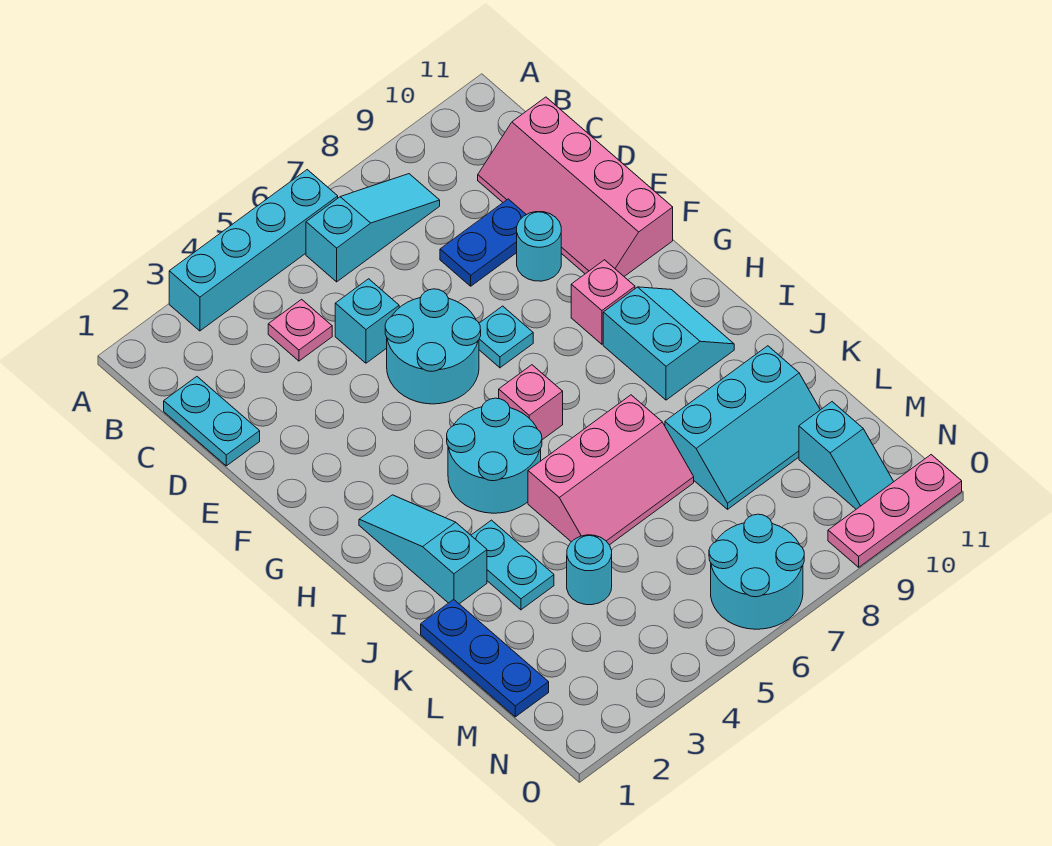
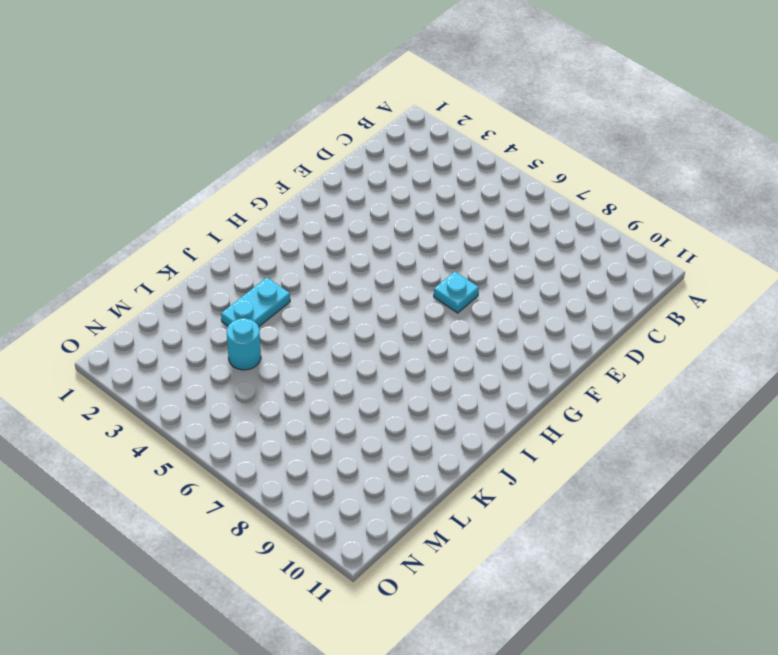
none -> cyan 1x4 brick [169,170,338,331]
none -> cyan 1x3 slope [306,174,440,282]
none -> cyan 1x2 plate [164,377,260,466]

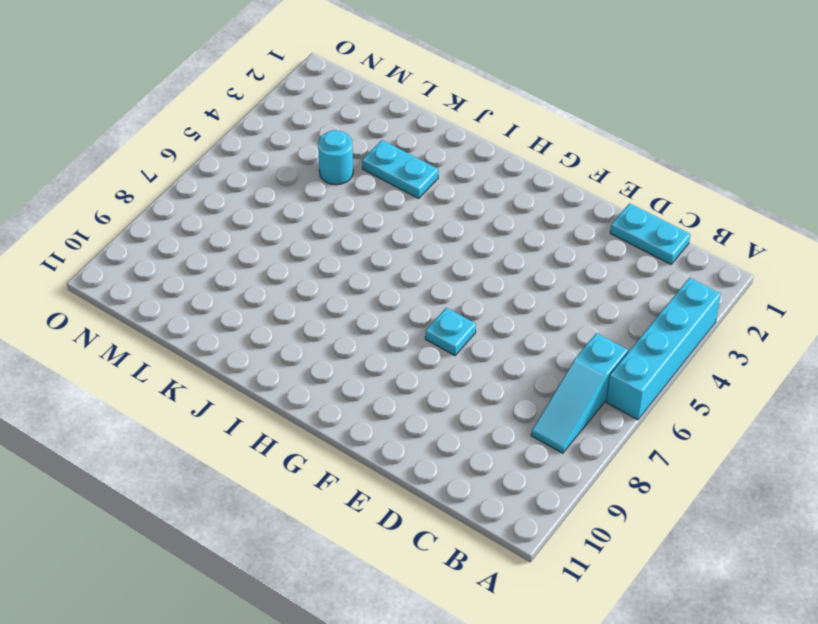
none -> pink 1x1 plate [268,299,332,361]
none -> pink 2x4 slope [478,97,673,276]
none -> cyan 1x1 brick [335,279,399,363]

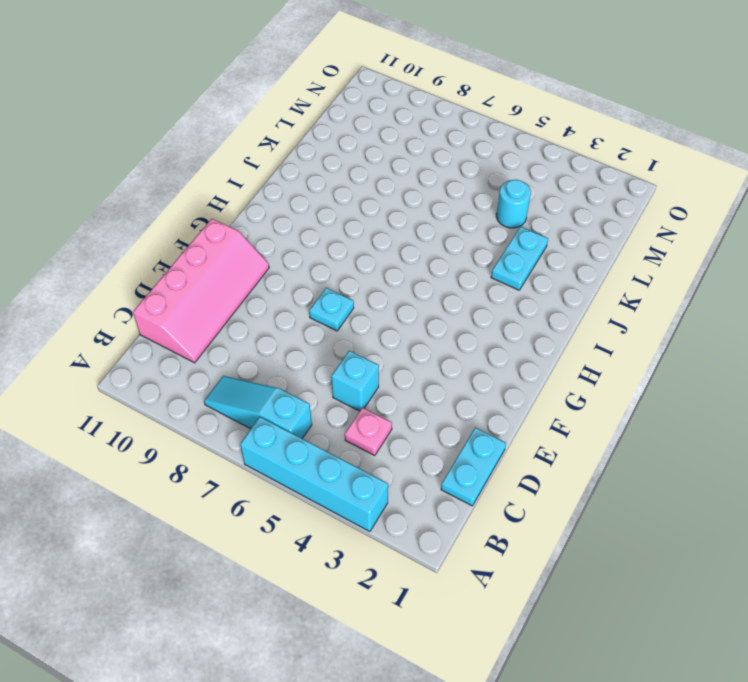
none -> blue 1x2 plate [440,199,526,286]
none -> cyan 2x2 round brick [385,289,481,404]
none -> cyan 1x1 round brick [517,212,561,281]

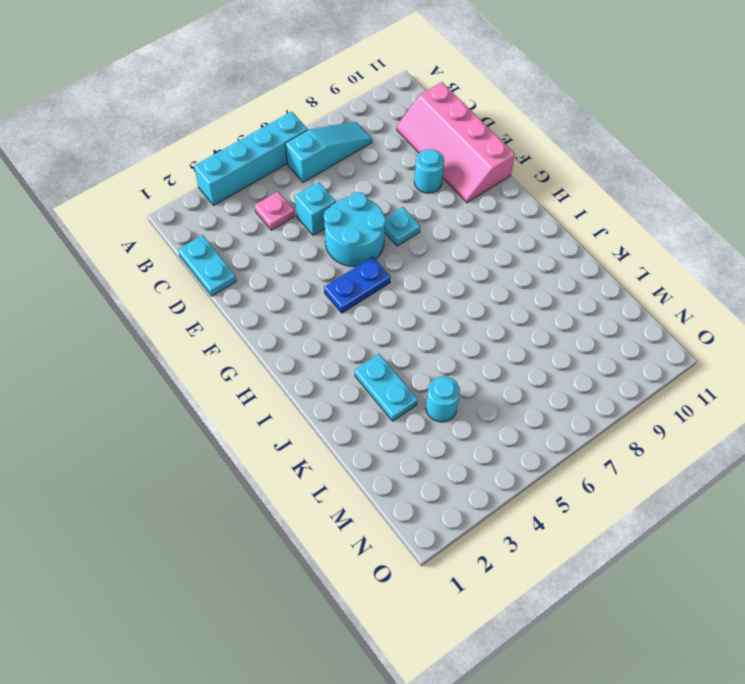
blue 1x2 plate [324,257,390,313] -> blue 1x2 plate moved to [440,199,526,286]
none -> pink 1x1 brick [571,260,635,344]
none -> cyan 1x3 slope [359,495,487,604]
none -> cyan 2x2 round brick [447,398,542,513]

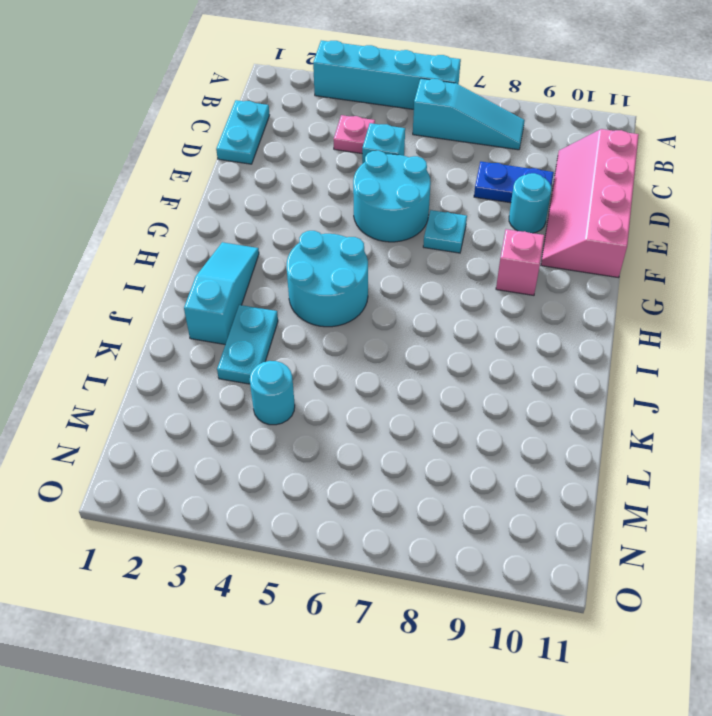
none -> pink 1x1 brick [499,365,563,440]
none -> cyan 2x2 slope [603,287,734,400]
none -> pink 2x3 slope [528,395,694,545]

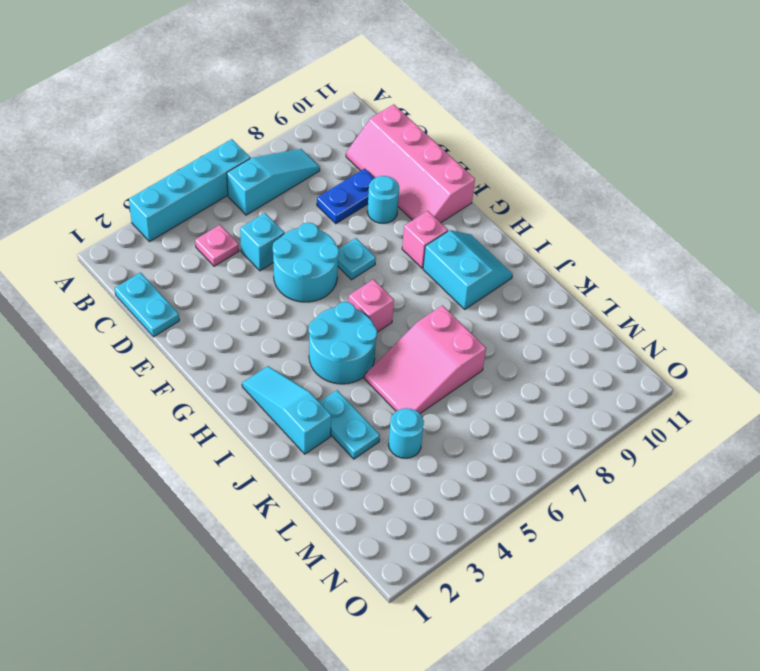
pink 2x3 slope [364,305,486,413] -> pink 2x3 slope turned to [528,395,694,545]
none -> blue 1x3 plate [421,600,549,717]
none -> cyan 2x3 slope [665,346,820,509]
none -> cyan 1x2 slope [799,402,894,509]

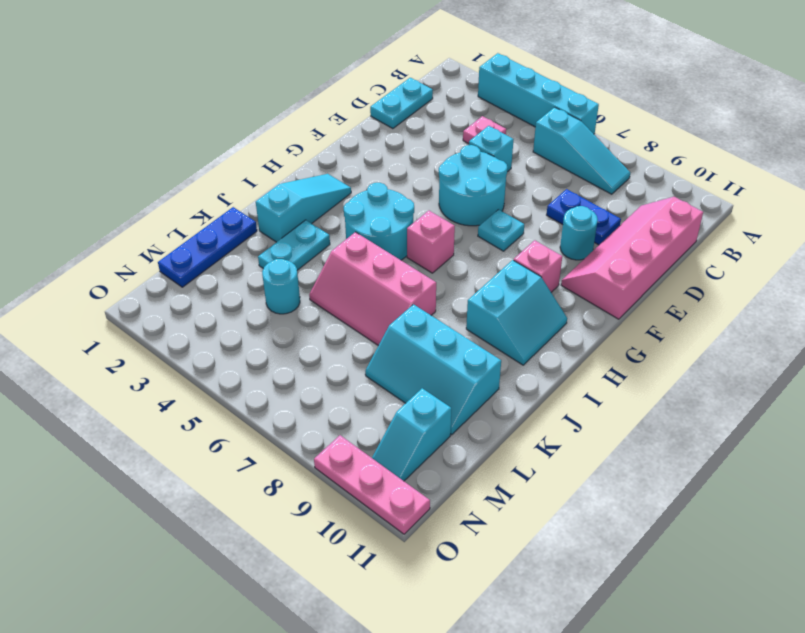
none -> cyan 2x2 round brick [709,514,804,629]

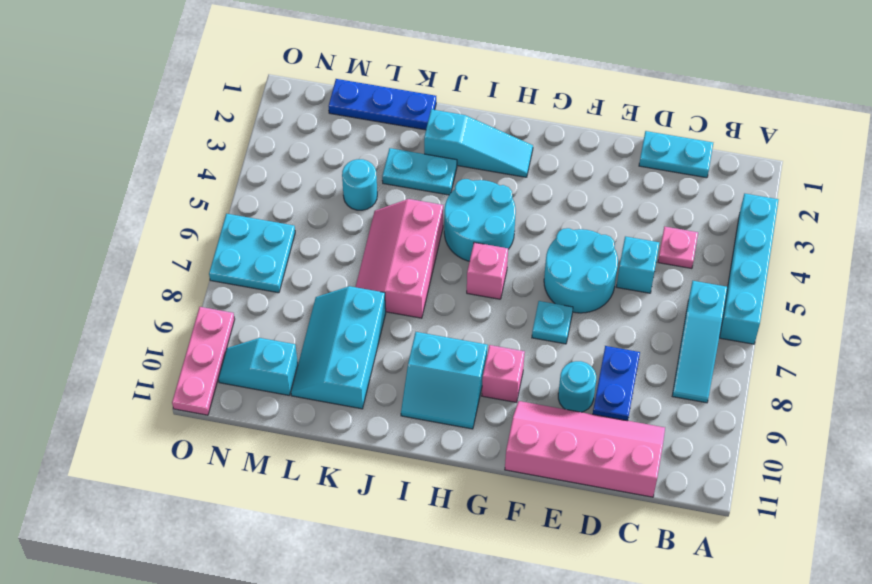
cyan 2x2 plate [209,214,295,293] -> cyan 2x2 round brick [709,514,804,629]

